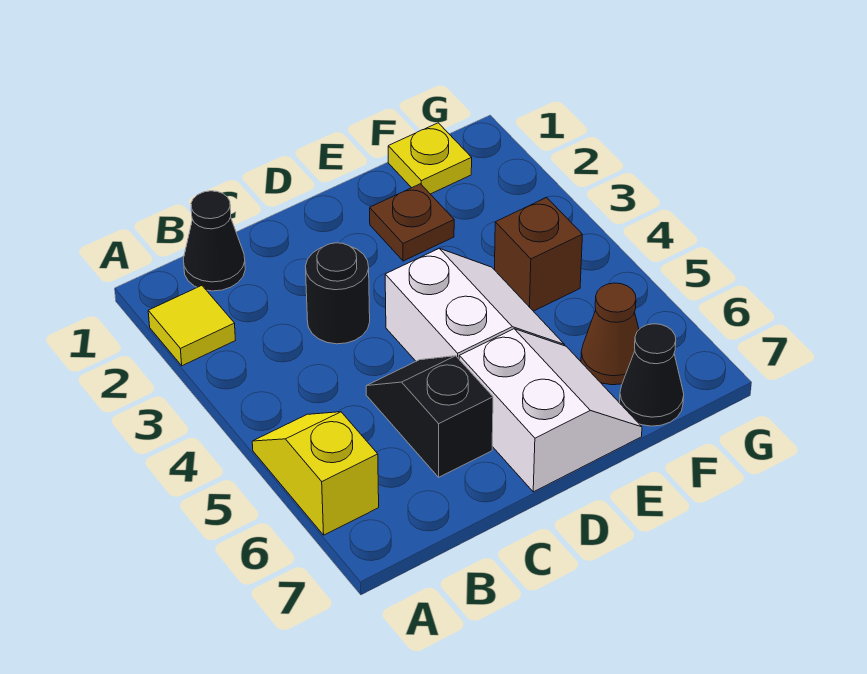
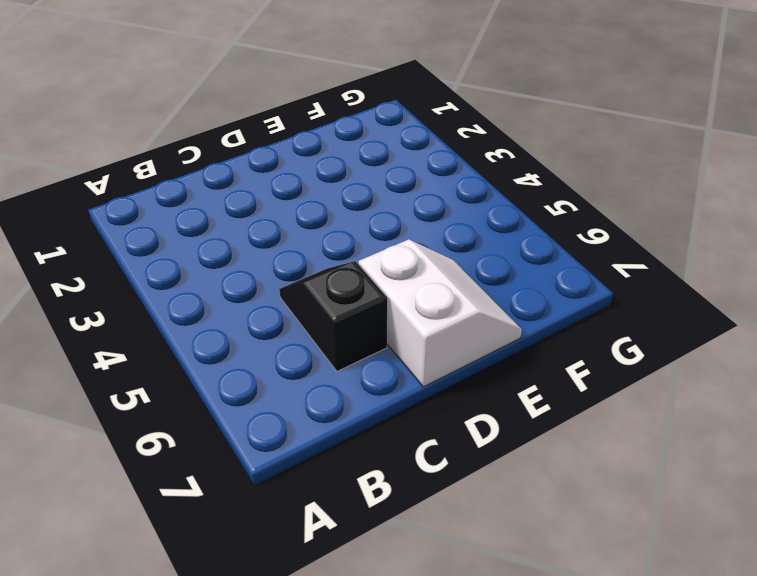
none -> yellow 1x1 tile [148,286,235,366]
none -> yellow 1x2 slope [252,412,379,535]
none -> black 1x1 cone [183,191,245,291]

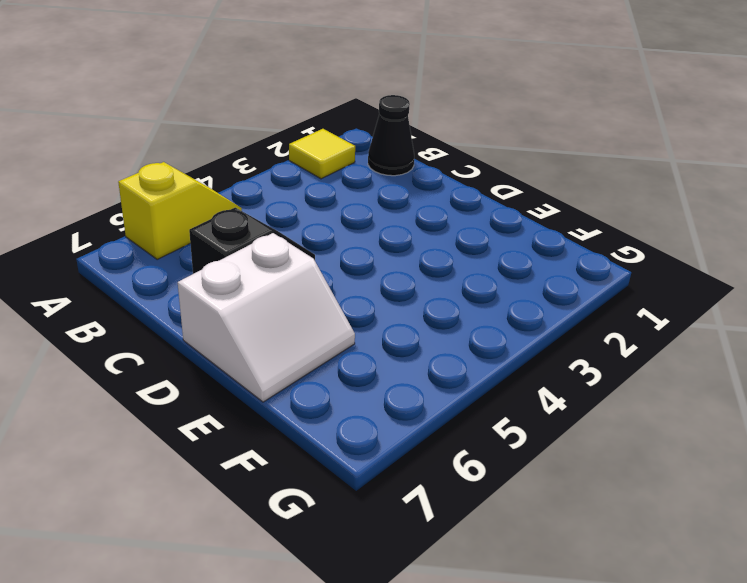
none -> black 1x1 round brick [306,243,370,344]
none -> white 2x2 slope [385,248,565,361]
none -> brown 1x1 plate [370,184,454,261]

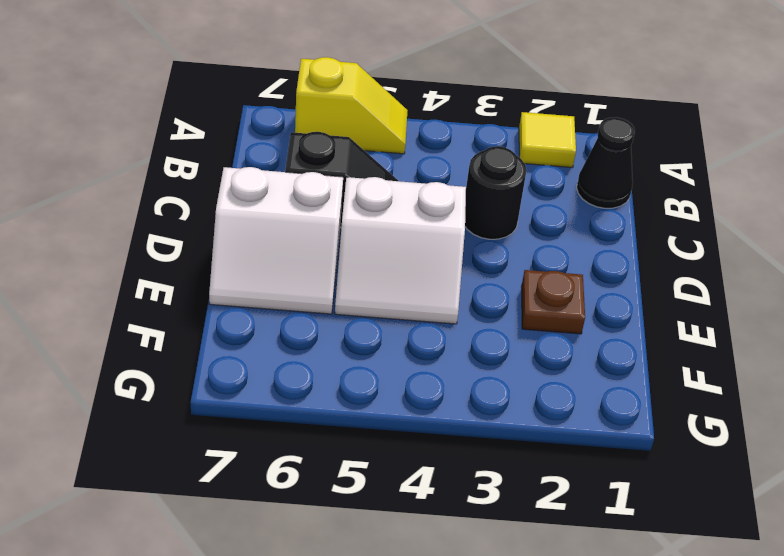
none -> yellow 1x1 plate [388,123,472,194]
none -> brown 1x1 brick [495,198,582,311]
none -> brown 1x1 cone [581,283,639,385]

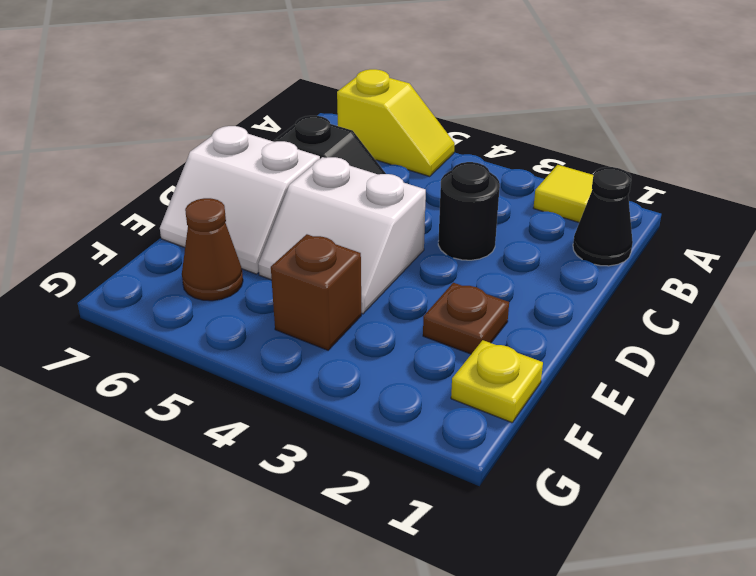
none -> black 1x1 cone [620,324,684,426]

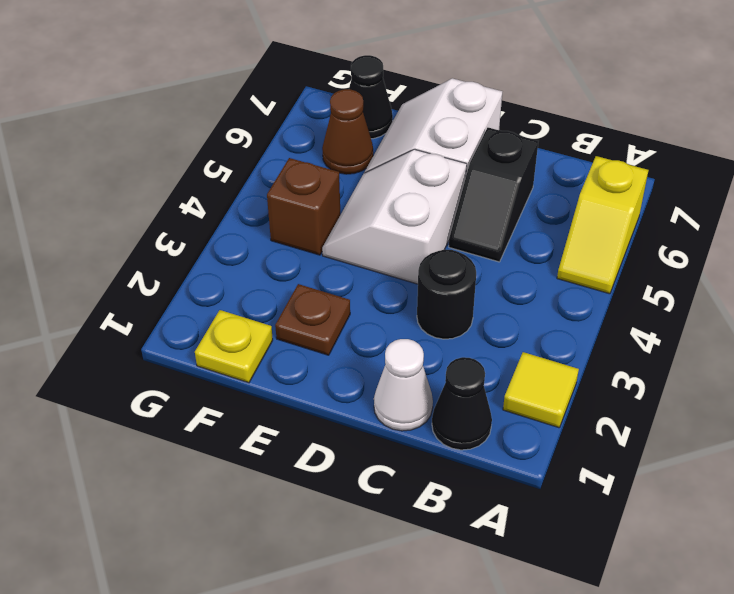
white 1x1 cone [374,339,433,431] -> none

